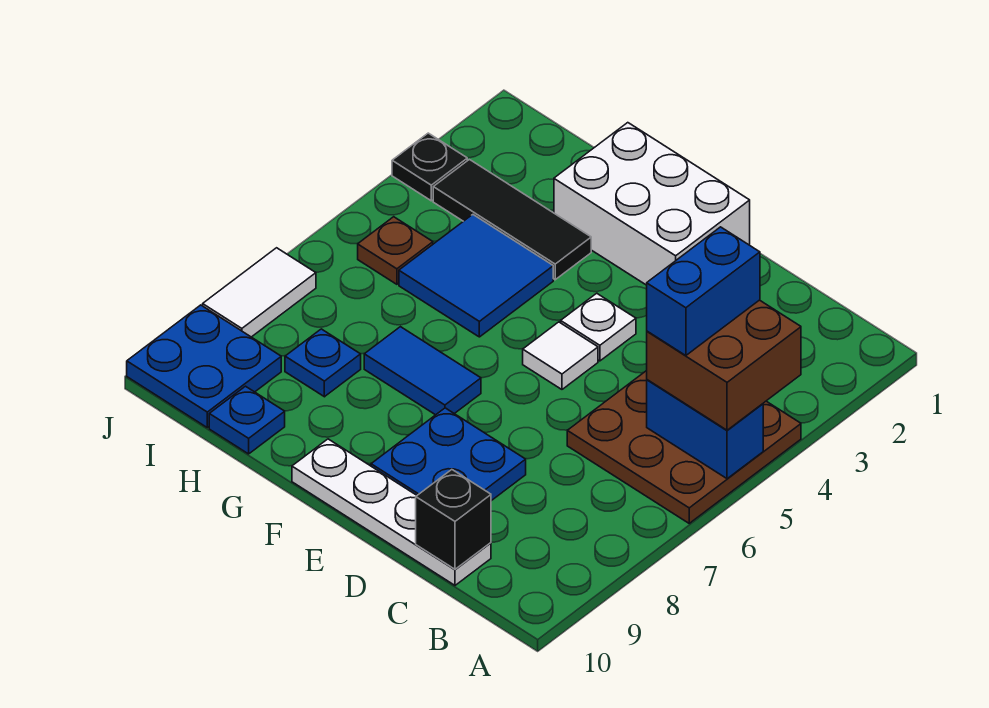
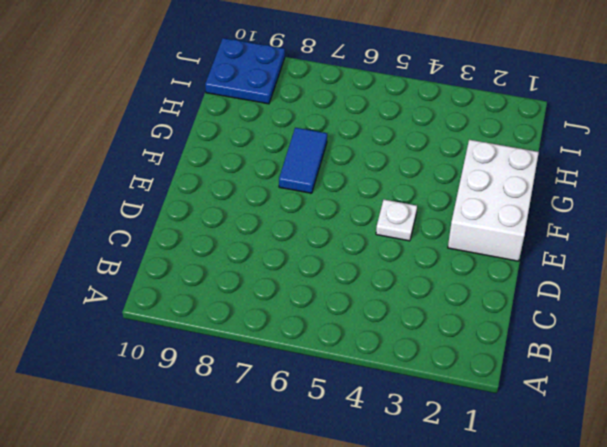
none -> brown 3x3 plate [567,371,801,523]
none -> white 1x4 plate [292,439,491,585]
none -> blue 2x2 plate [371,408,526,501]

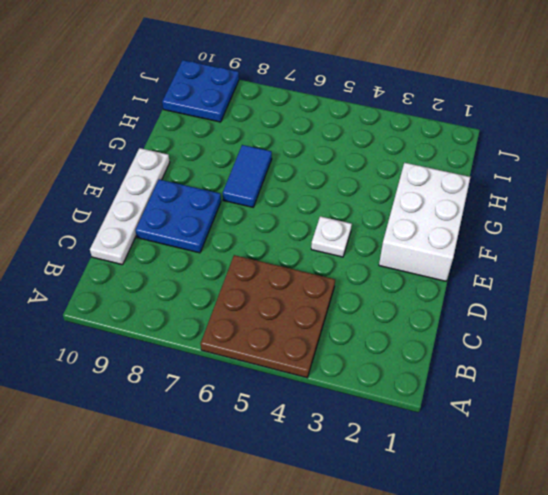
none -> white 1x1 tile [523,322,598,389]
none -> black 1x3 tile [433,160,591,280]
none -> blue 2x2 tile [399,215,553,337]

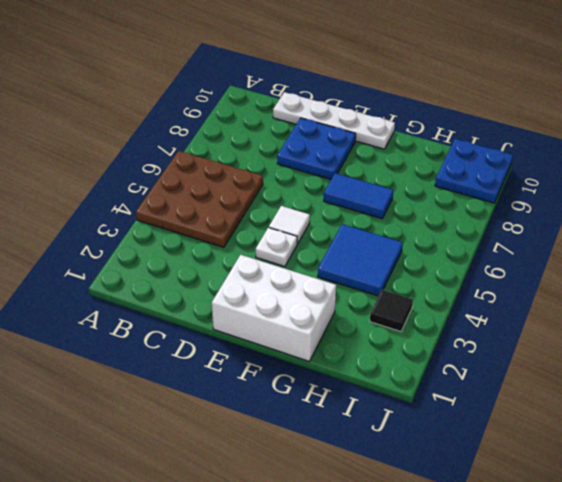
black 1x1 tile [370,290,413,332] -> black 1x3 tile [433,160,591,280]
none -> blue 1x1 plate [285,329,361,397]
none -> blue 1x1 plate [209,386,285,454]
none -> brown 1x1 plate [358,217,433,284]

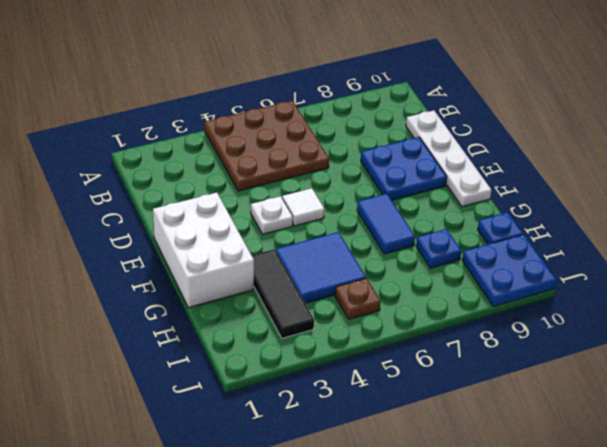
none -> black 1x1 plate [392,133,467,201]
none -> white 1x2 tile [203,248,316,337]
none -> blue 1x2 brick [647,380,763,479]

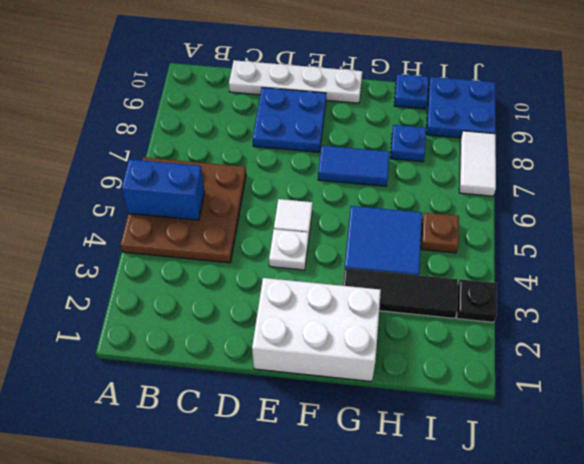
none -> black 1x1 brick [416,470,491,569]
none -> brown 2x2 brick [647,300,801,430]
none -> blue 1x2 brick [647,227,760,356]

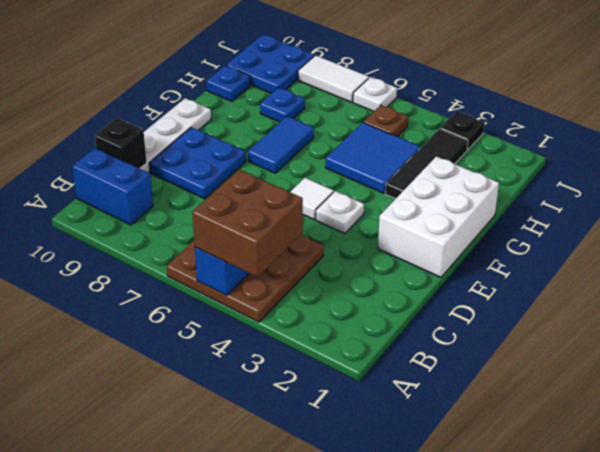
blue 1x2 brick [72,148,153,225] -> blue 1x2 brick moved to [647,227,760,356]
white 1x1 plate [353,77,397,111] -> none

